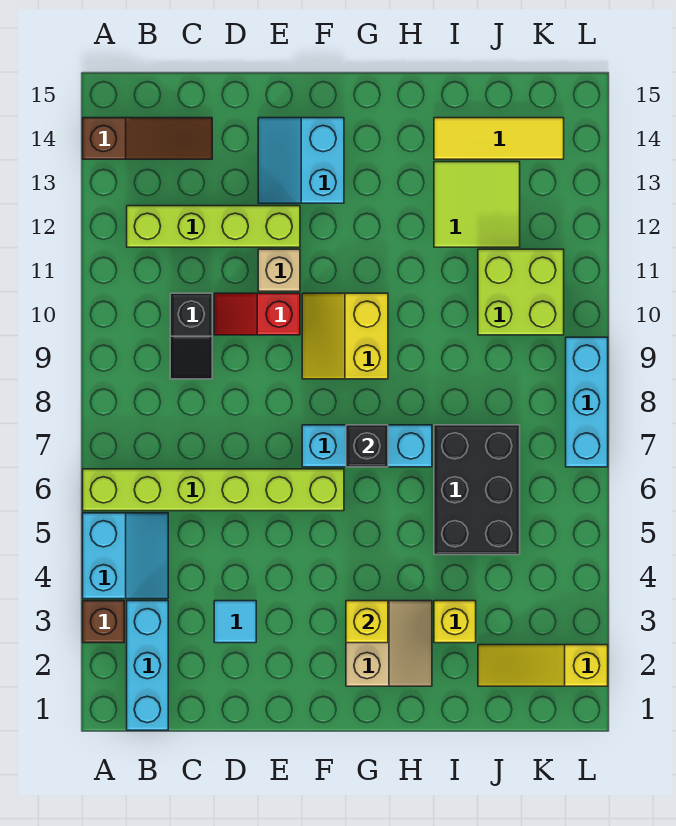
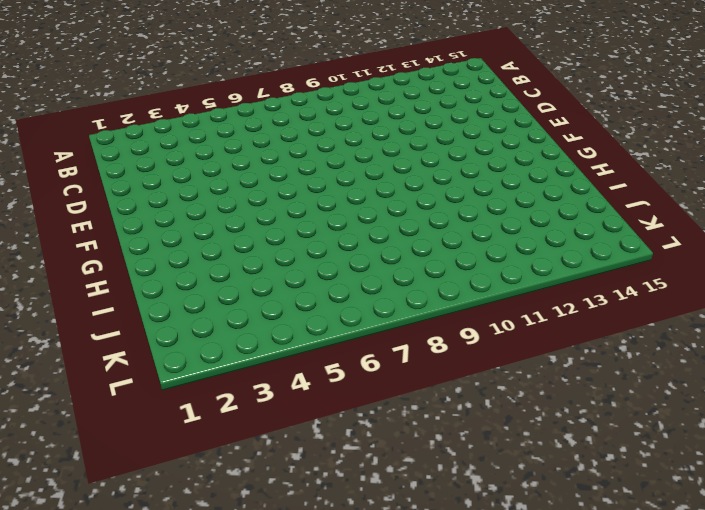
none -> brown 1x1 brick [83,601,124,643]
none -> cyan 2x2 slope [83,513,168,599]
none -> lime 1x6 brick [83,469,344,511]

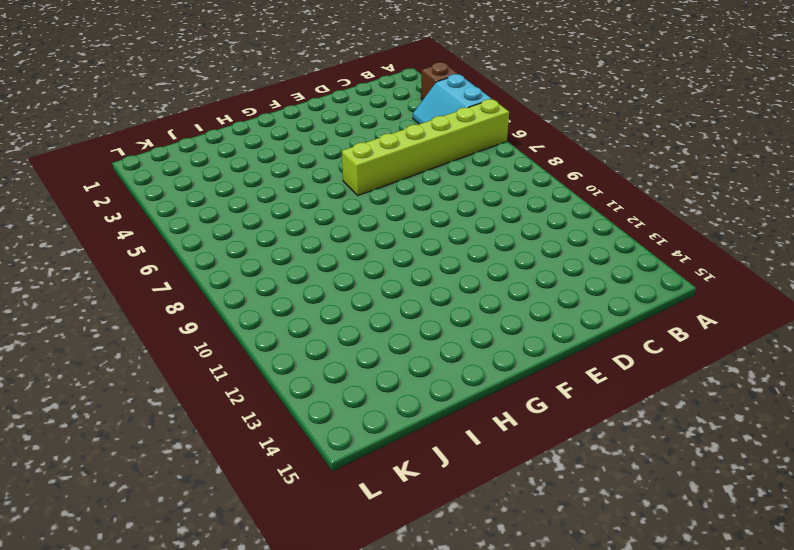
none -> brown 1x3 slope [83,118,212,159]
none -> cyan 1x3 brick [127,601,168,730]
none -> lime 1x4 brick [127,206,300,247]

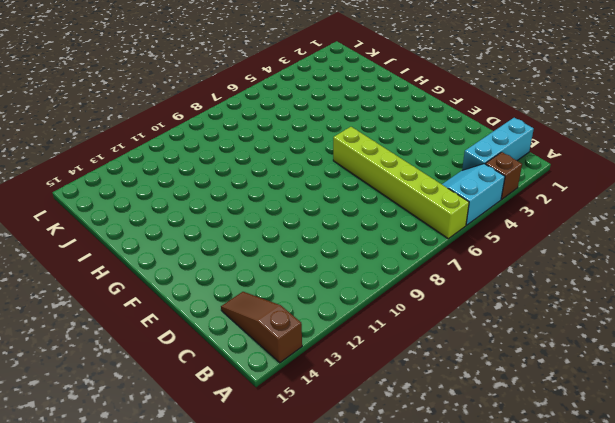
none -> lime 1x4 brick [127,206,300,247]
none -> black 1x2 slope [170,293,212,379]
none -> cyan 1x1 tile [214,601,256,643]

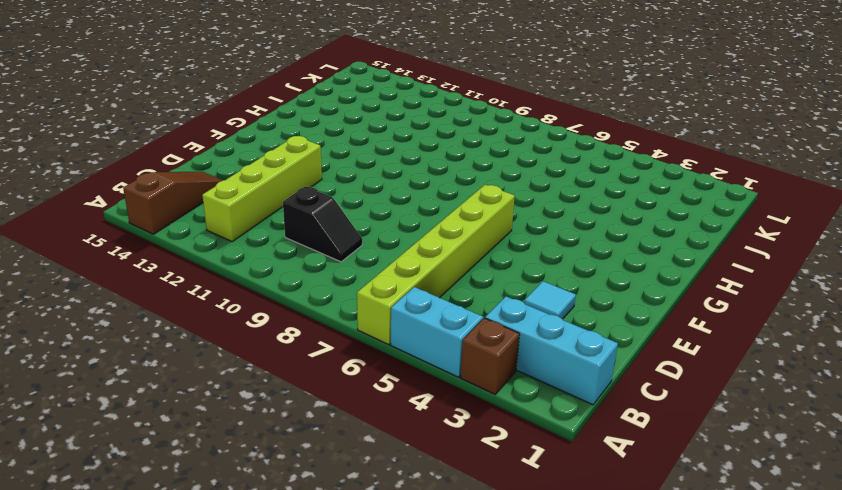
none -> red 1x2 slope [214,293,300,335]
none -> tan 1x1 brick [258,249,300,291]
none -> cyan 2x2 slope [258,118,344,203]

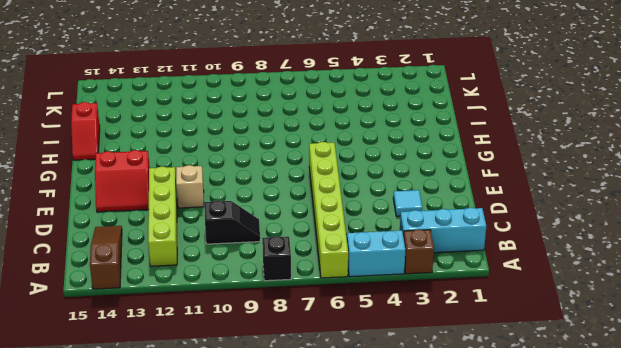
black 1x1 brick [262,236,291,281] -> black 1x1 brick moved to [346,425,388,467]
red 2x2 slope [95,150,150,212] -> cyan 2x2 slope [258,118,344,203]
red 1x2 slope [71,102,100,160] -> red 1x2 slope moved to [214,293,300,335]
none -> cyan 1x3 brick [302,425,432,467]
none -> yellow 2x2 slope [302,293,388,379]
none -> tan 2x2 slope [346,601,432,686]

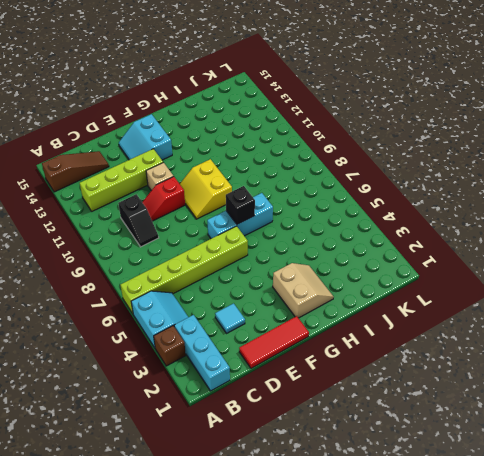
red 1x3 tile [239,316,309,368] -> none
none -> yellow 1x1 brick [434,601,476,643]
none -> black 2x3 brick [434,425,520,555]
none -> lime 2x2 tile [434,162,520,247]

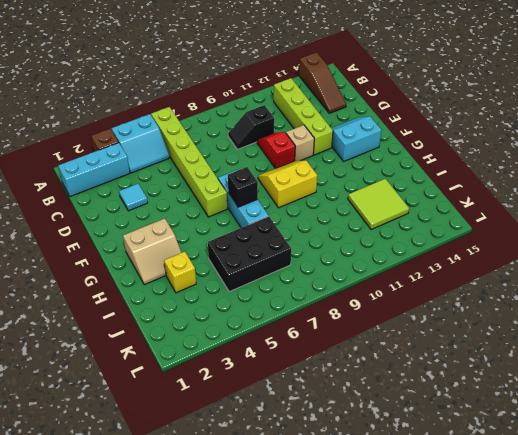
none -> yellow 1x3 tile [434,118,564,159]
none -> yellow 1x3 slope [478,645,608,686]
none -> lime 2x2 brick [478,249,564,335]

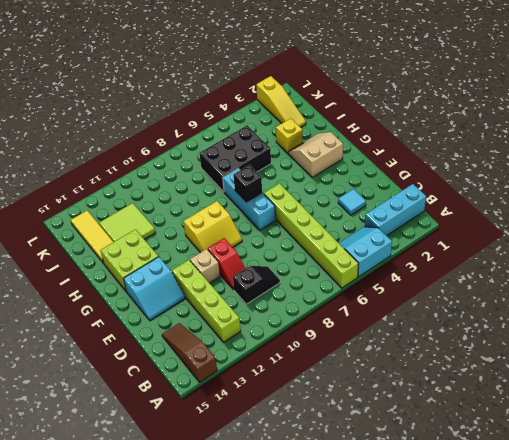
lime 2x2 brick [101,229,158,291] -> lime 2x2 brick moved to [478,249,564,335]
none -> brown 1x1 brick [83,601,124,643]
none -> cyan 1x3 brick [566,337,608,467]
none -> yellow 1x1 brick [346,601,388,643]

